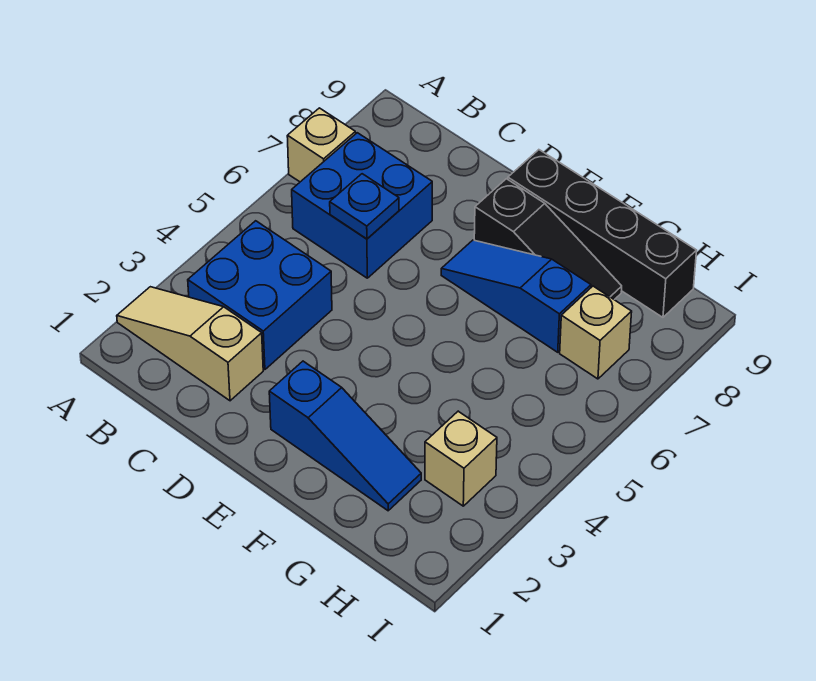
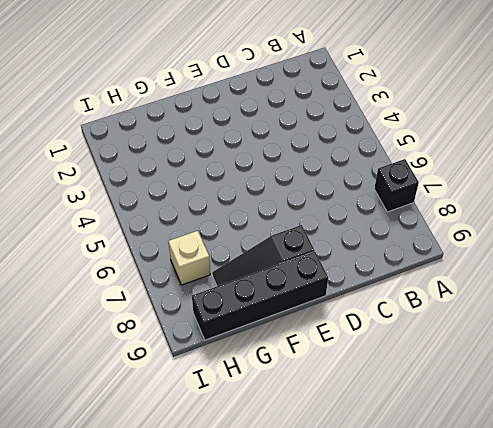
black 1x1 brick [374,159,419,212] -> tan 1x1 brick [287,108,356,182]
none -> tan 1x3 slope [117,287,263,401]
none -> blue 2x2 brick [188,221,332,370]

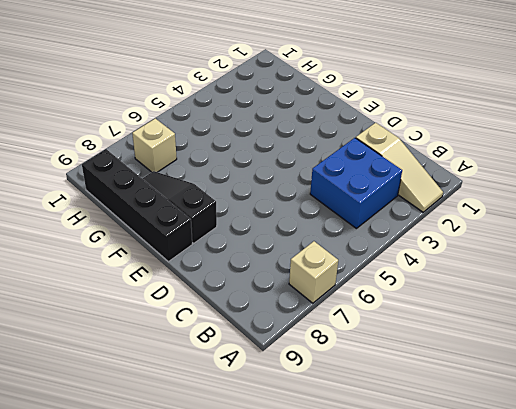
none -> blue 2x2 brick [292,133,432,278]
none -> blue 1x3 slope [269,361,421,511]

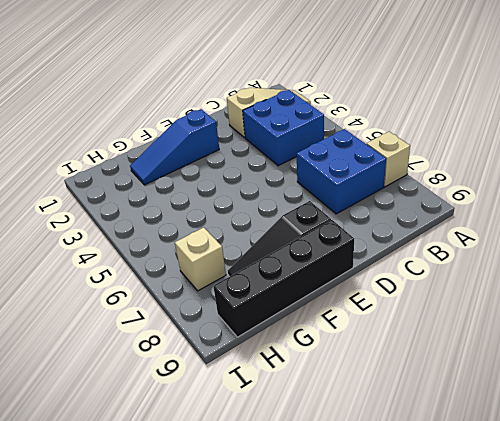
none -> blue 1x3 slope [441,240,591,352]
none -> tan 1x1 brick [425,411,497,506]

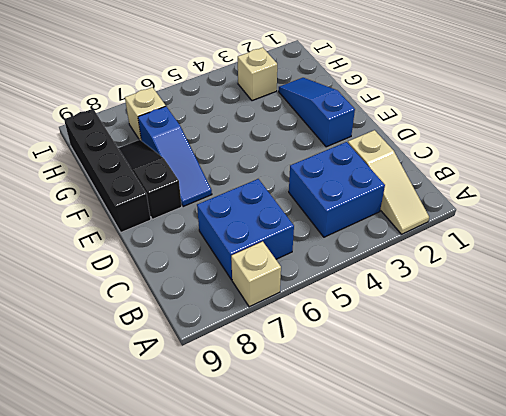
none -> blue 1x1 plate [330,174,399,239]

